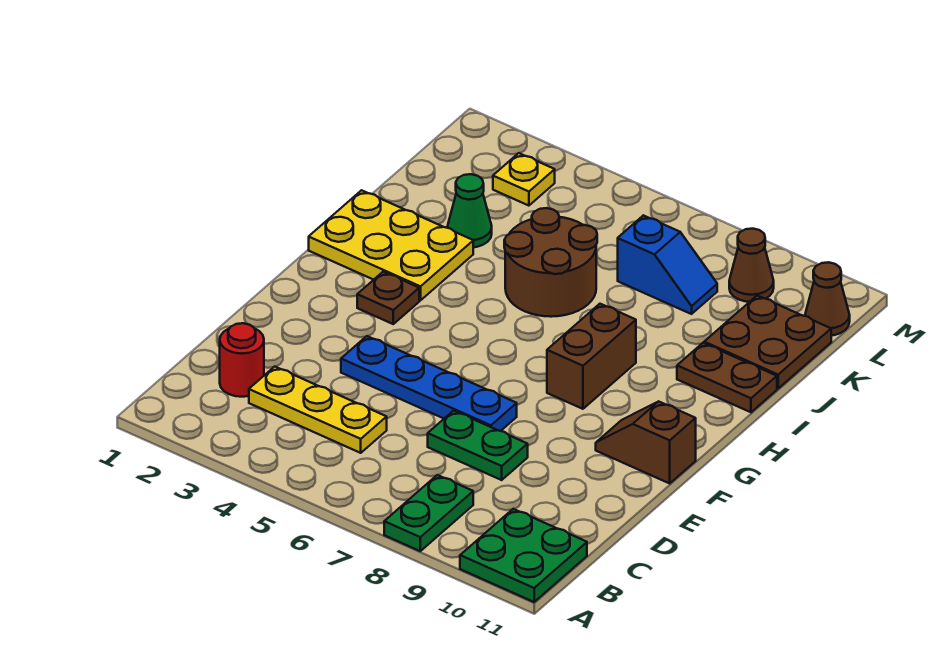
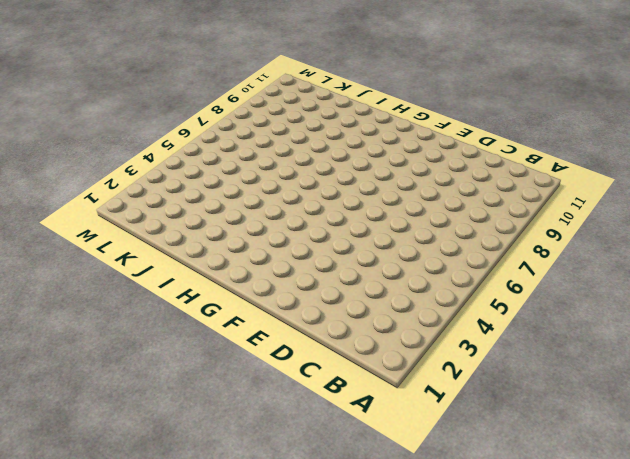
none -> green 1x2 plate [384,475,473,551]
none -> green 2x2 plate [460,509,587,602]
none -> red 1x1 round brick [220,323,264,397]

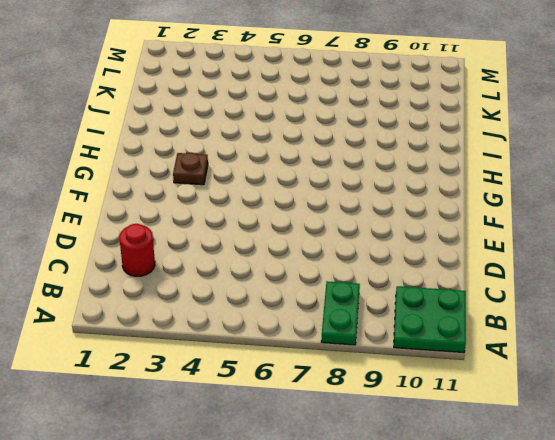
none -> yellow 1x3 plate [249,367,387,453]
none -> green 1x2 plate [428,411,528,480]
none -> blue 1x4 plate [341,336,517,431]

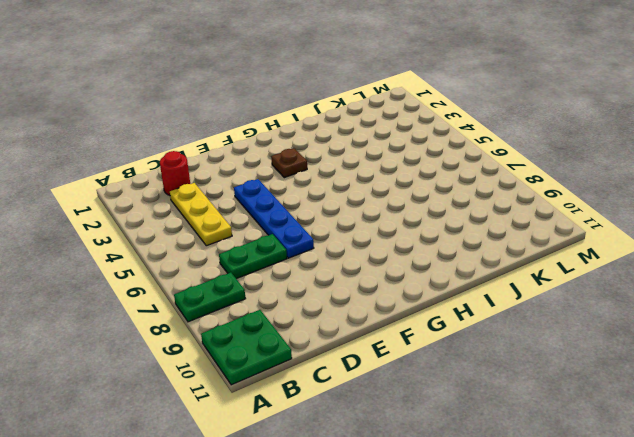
green 1x2 plate [219,234,287,279] -> green 1x2 plate turned to [428,411,528,480]
none -> brown 1x2 slope [596,401,696,483]
none -> brown 1x2 brick [547,304,636,409]
none -> yellow 2x3 plate [309,190,473,300]

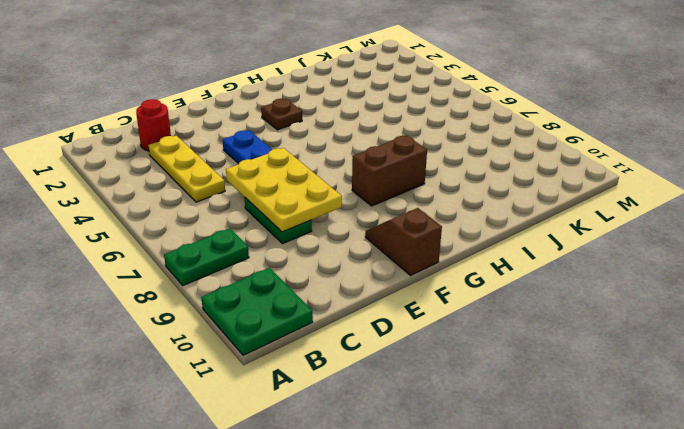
yellow 2x3 plate [226,148,342,232] -> yellow 2x3 plate moved to [309,190,473,300]
none -> brown 2x2 round brick [504,208,597,317]
none -> brown 1x2 plate [677,343,777,412]
none -> green 1x1 cone [447,174,492,247]

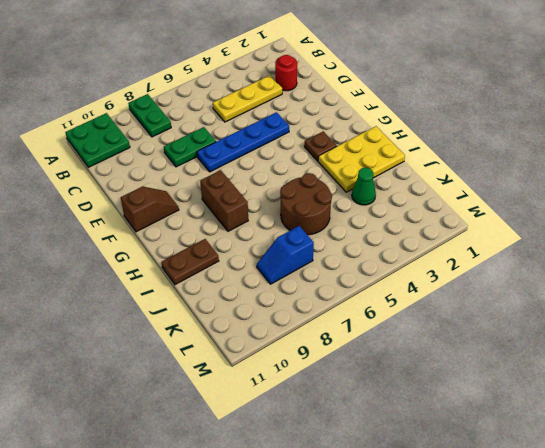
none -> brown 2x2 plate [704,296,831,389]
none -> yellow 1x1 plate [493,153,555,206]
none -> brown 1x1 cone [729,229,774,302]

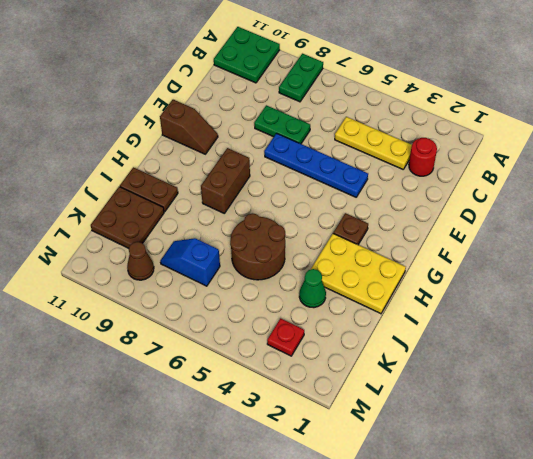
red 1x1 plate [267,318,304,356] -> yellow 1x1 plate [493,153,555,206]
none -> brown 1x1 cone [805,262,850,336]

